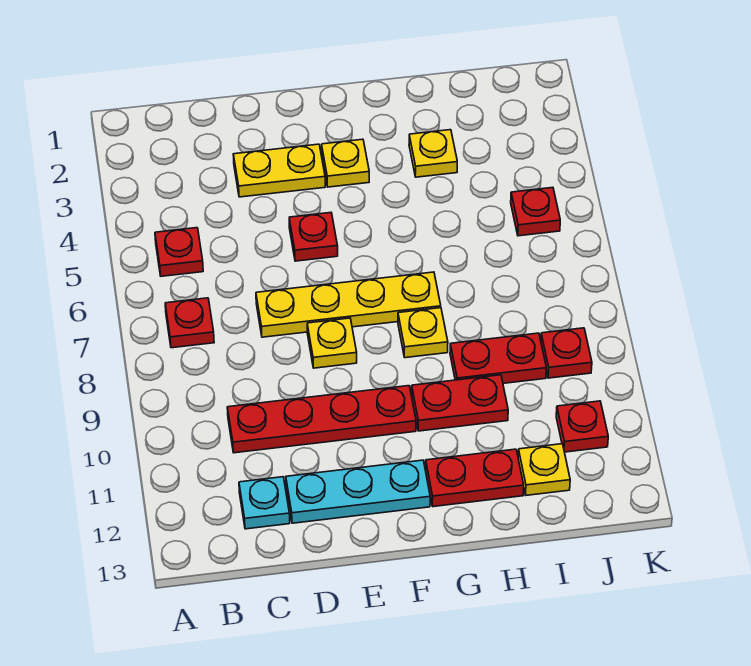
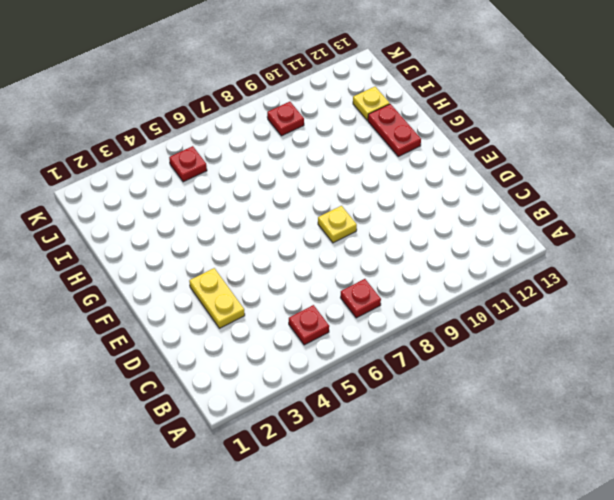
none -> red 1x4 plate [227,386,416,453]
none -> cyan 1x1 plate [239,477,290,529]
none -> yellow 1x4 plate [256,272,441,337]

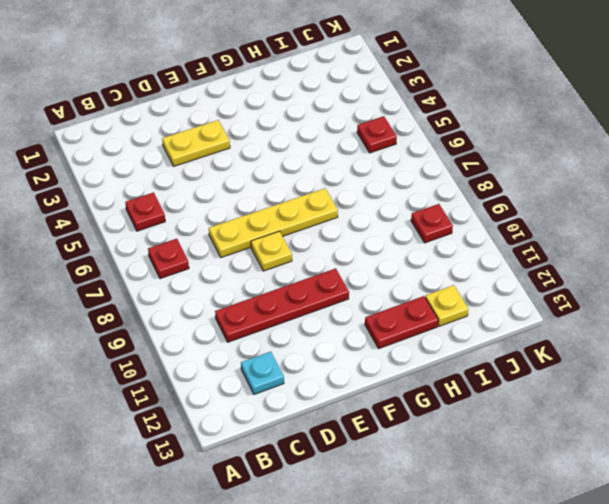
none -> cyan 1x3 plate [286,460,430,523]
none -> red 1x1 plate [289,213,338,261]
none -> yellow 1x1 plate [322,139,369,187]

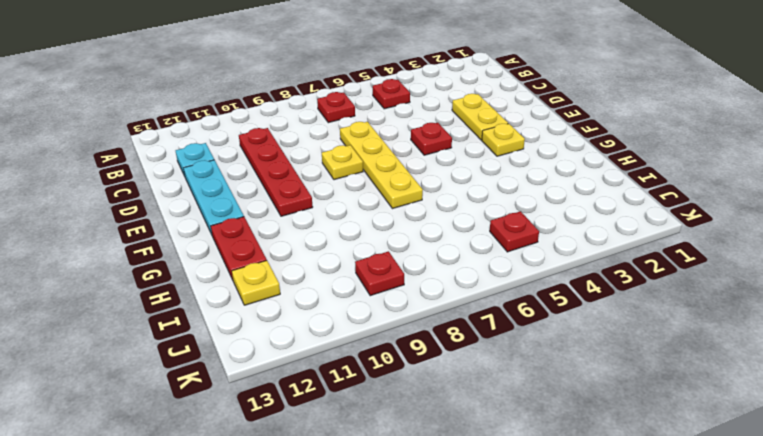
none -> yellow 1x1 plate [398,308,448,358]
none -> red 1x2 plate [412,375,508,431]
none -> yellow 1x1 plate [409,130,457,177]

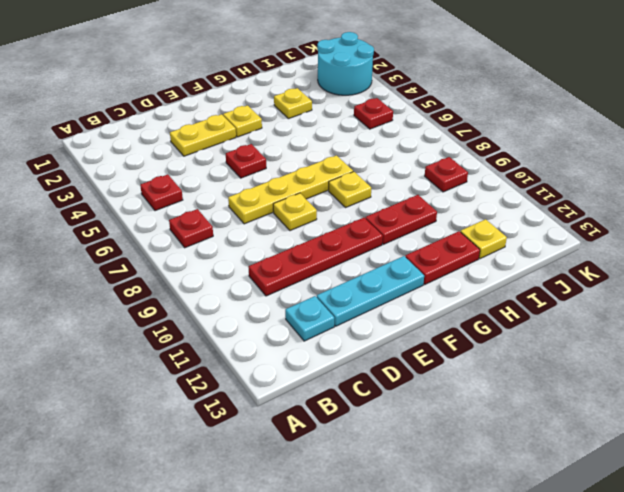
cyan 2x2 round brick [317,32,374,95] -> none
none -> red 1x2 plate [450,333,546,383]
none -> red 1x1 plate [556,401,608,452]

